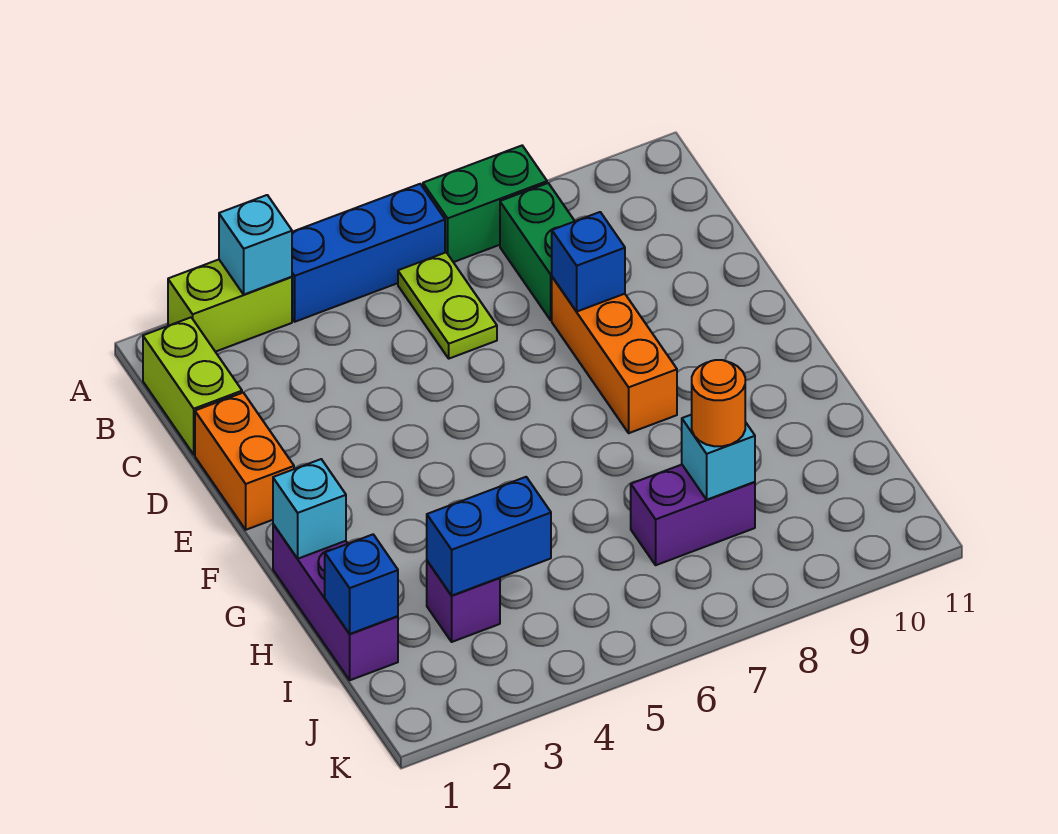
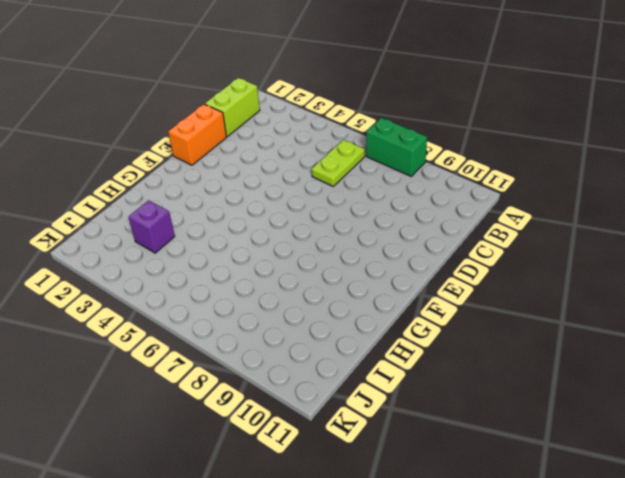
none -> lime 1x2 brick [168,260,292,352]
none -> blue 1x3 brick [292,184,445,322]
none -> green 1x2 brick [500,183,575,320]

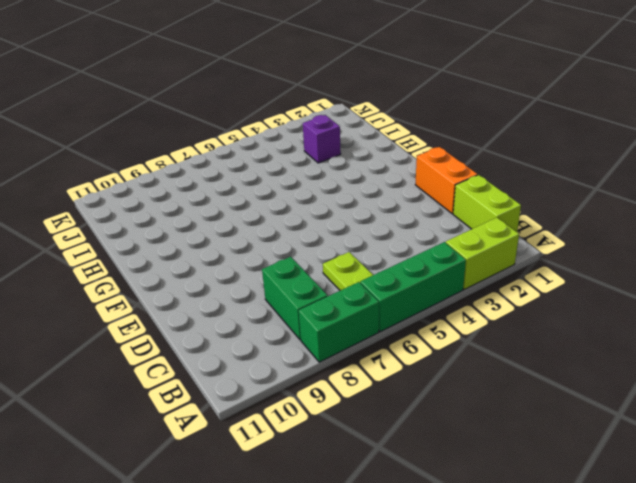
green 1x3 brick [360,242,466,332] -> blue 1x3 brick [292,184,445,322]
none -> orange 1x3 brick [552,277,677,433]
none -> purple 1x3 brick [273,524,398,680]
none -> purple 1x2 brick [631,465,755,565]

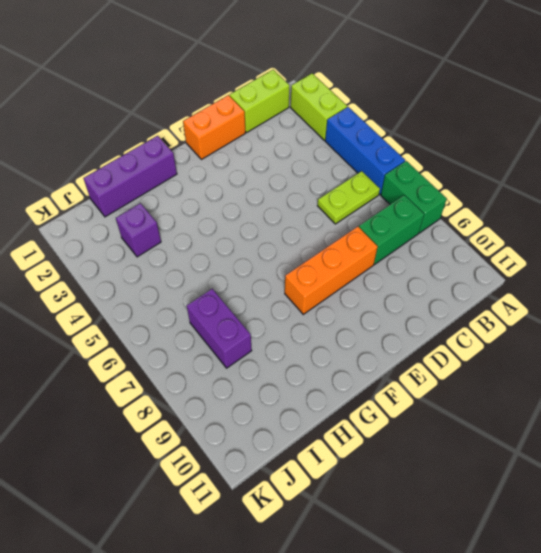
none -> cyan 1x1 brick [219,195,292,294]
none -> blue 1x1 brick [552,212,625,312]
none -> cyan 1x1 brick [273,459,346,559]

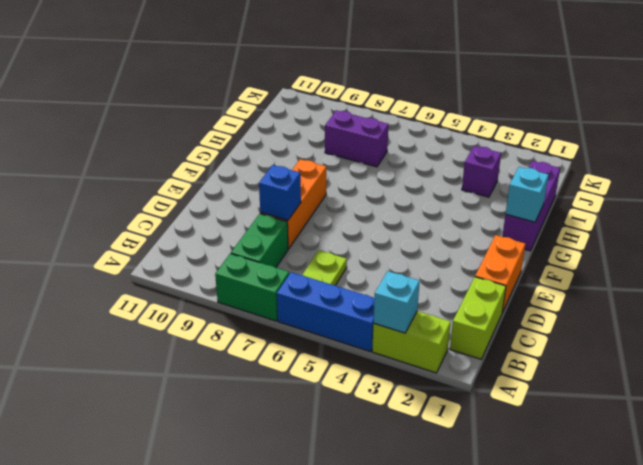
none -> blue 1x1 brick [325,535,398,634]
none -> blue 1x2 brick [427,477,551,596]
none -> cyan 1x1 brick [682,415,755,500]

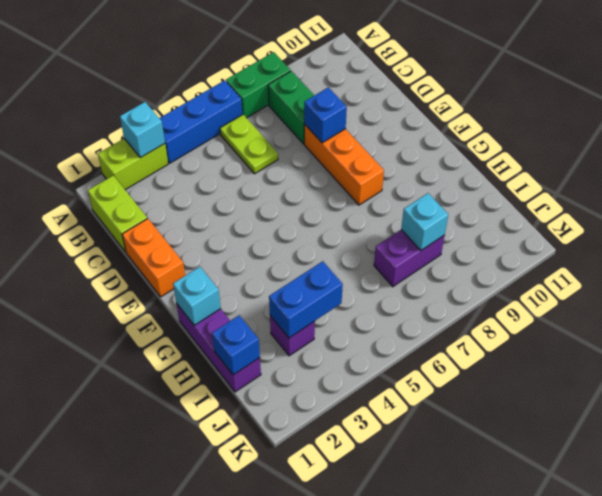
none -> orange 1x1 round brick [692,360,745,446]

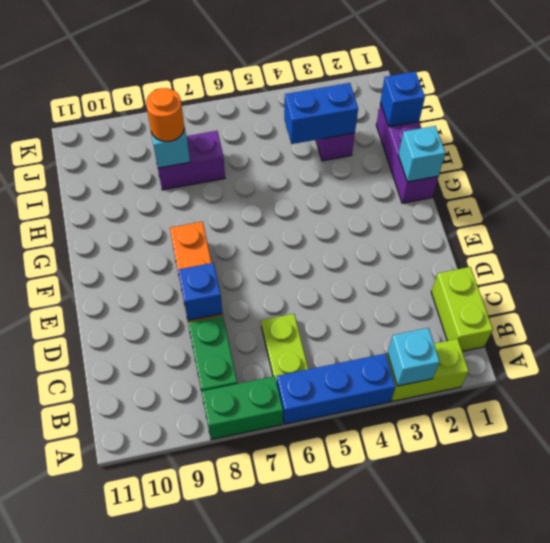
none -> orange 1x2 brick [195,393,294,530]

